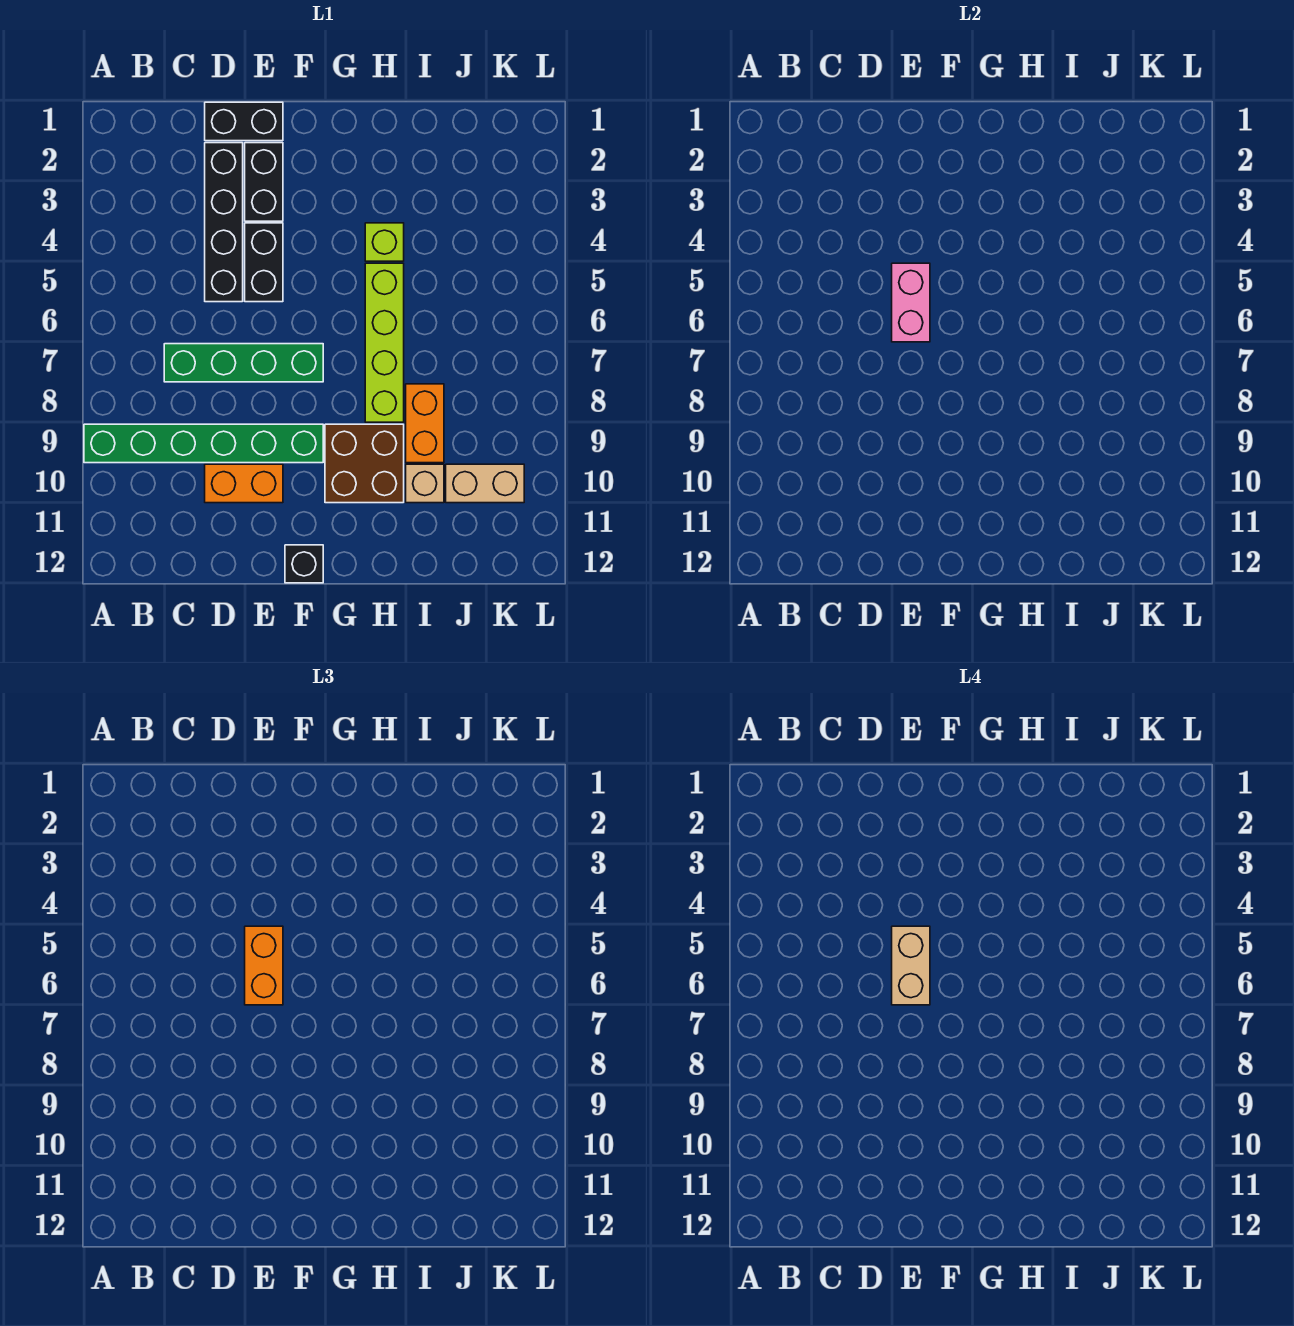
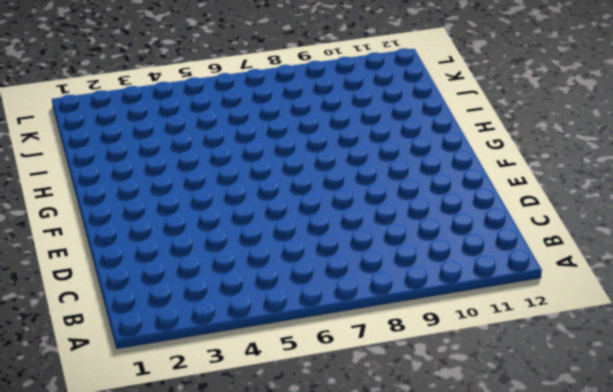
none -> green 1x6 brick [84,424,323,463]
none -> green 1x4 brick [164,344,323,382]
none -> black 1x2 brick [205,102,283,141]

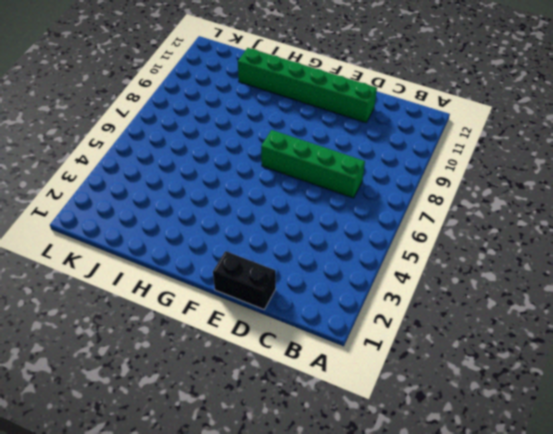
green 1x6 brick [238,48,377,123] -> green 1x6 brick moved to [84,424,323,463]
none -> black 1x4 brick [205,143,243,302]
none -> orange 1x2 brick [205,464,283,503]
none -> black 1x2 brick [245,143,283,221]

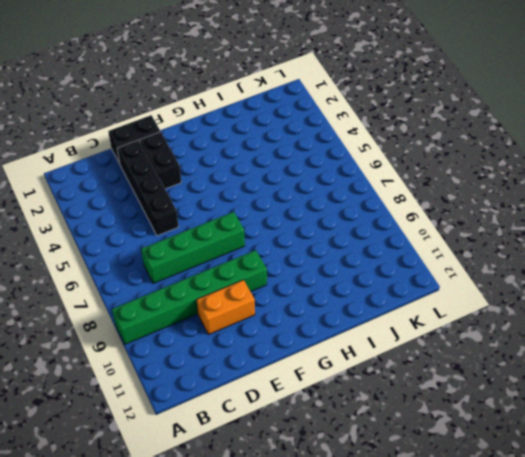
none -> black 1x2 brick [245,223,283,302]
none -> black 1x1 brick [285,545,323,583]
none -> brown 2x2 brick [325,424,404,503]

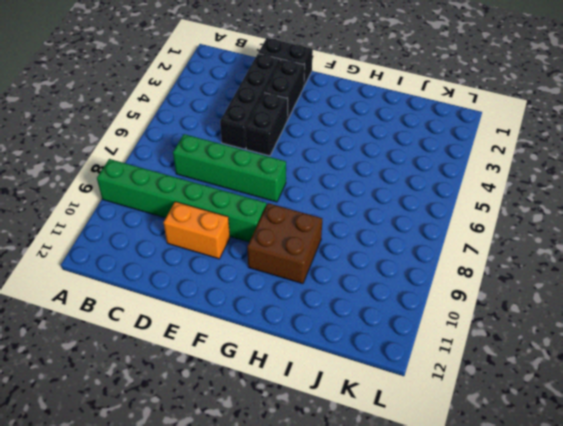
none -> black 1x1 brick [285,545,323,583]
none -> lime 1x1 brick [365,223,404,261]
none -> lime 1x4 brick [365,263,404,422]

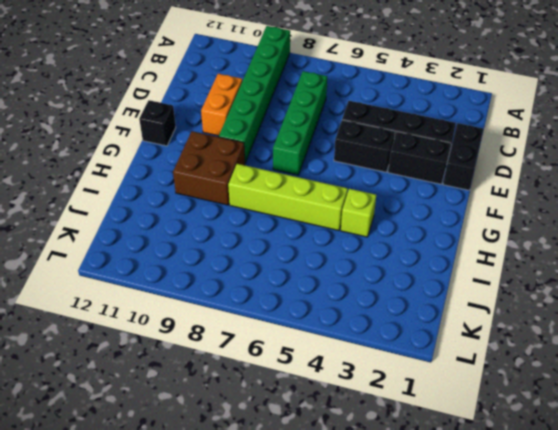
none -> orange 1x2 brick [406,384,444,463]
none -> tan 1x1 brick [406,464,444,503]
none -> tan 1x2 brick [446,464,524,503]

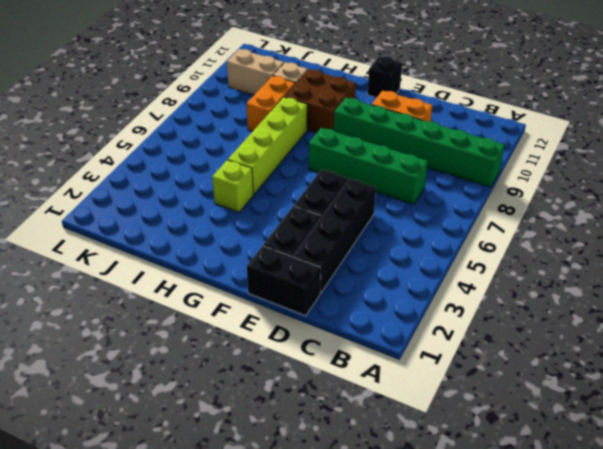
none -> pink 1x2 brick [892,263,930,342]
none -> orange 1x2 brick [245,926,283,1005]
none -> tan 1x2 brick [892,926,930,1005]

